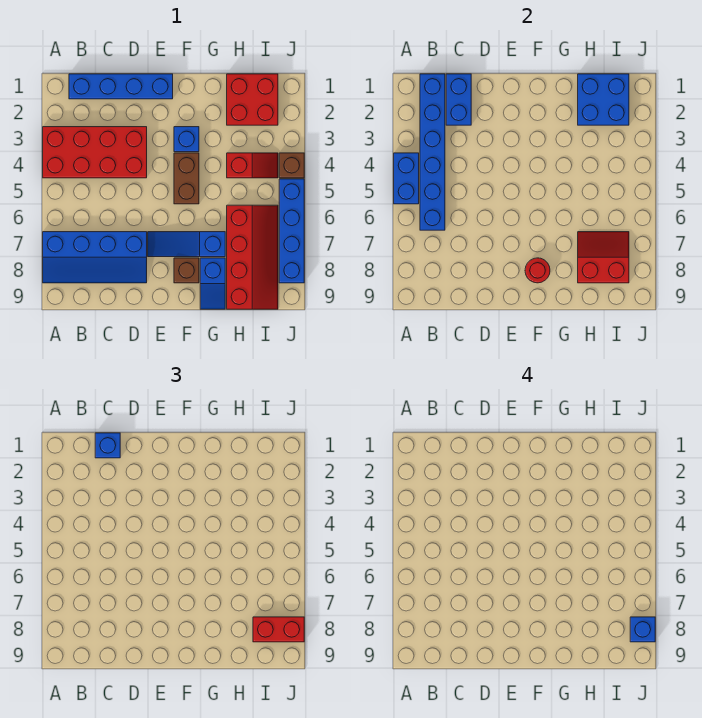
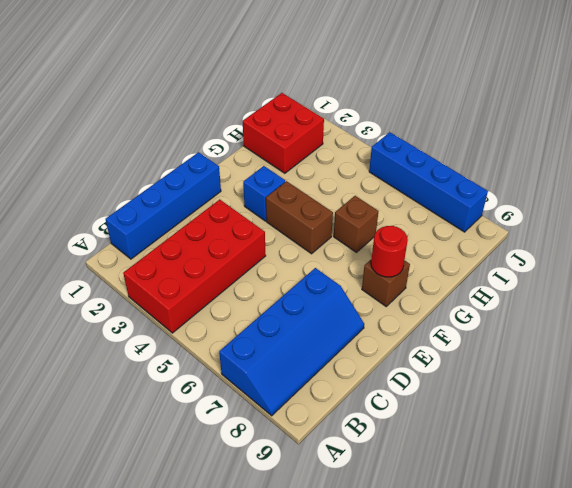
brown 1x1 brick [334,196,379,252] -> brown 1x1 brick moved to [279,153,304,178]
none -> blue 1x3 slope [148,232,225,257]
none -> blue 1x2 slope [200,258,225,309]
none -> red 1x2 slope [227,153,278,178]

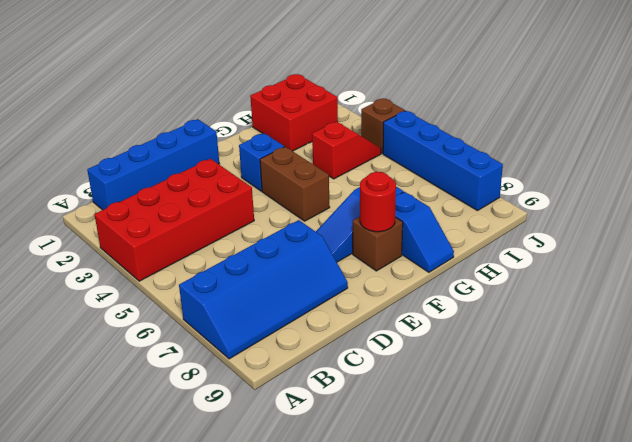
none -> red 2x4 slope [227,205,278,309]
none -> blue 1x2 brick [394,153,419,204]
none -> blue 1x6 brick [420,74,445,230]

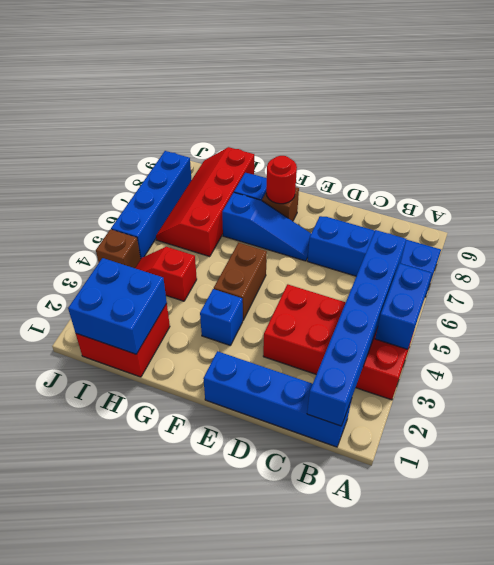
none -> blue 1x2 brick [446,74,471,125]
none -> red 2x2 slope [578,232,629,283]
none -> blue 1x1 brick [95,433,120,458]

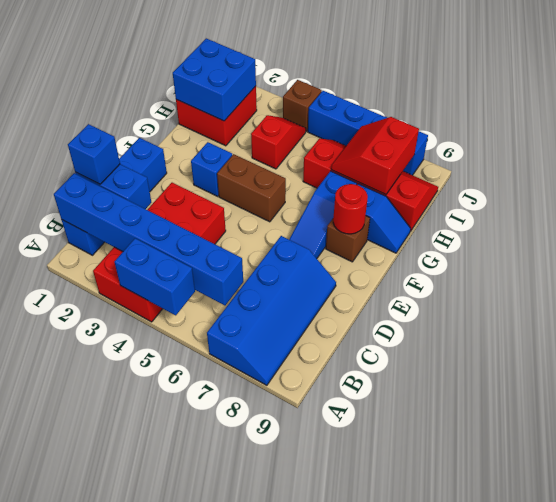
none -> red 1x2 brick [253,617,304,642]
none -> blue 1x1 brick [630,617,655,642]

